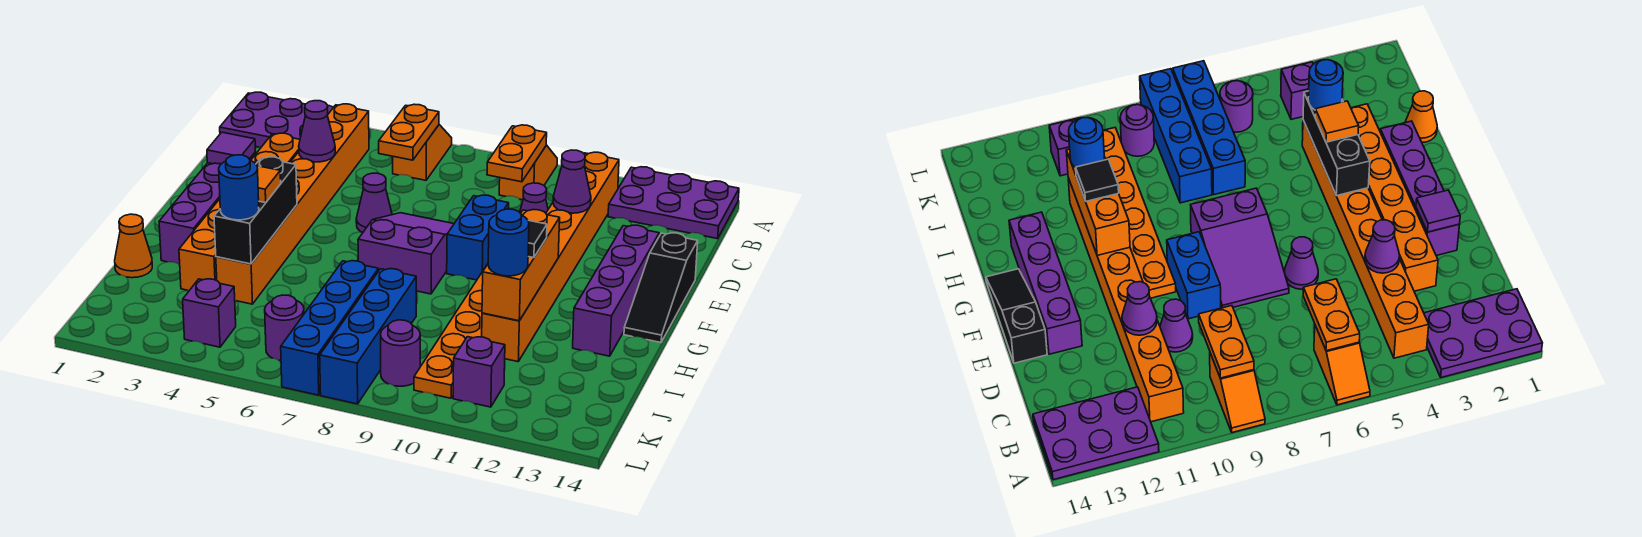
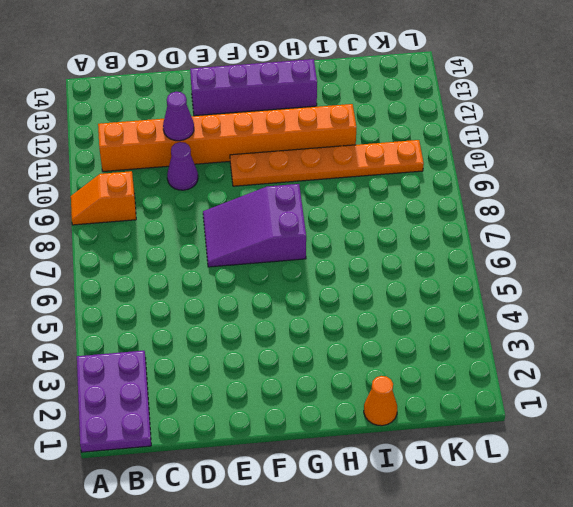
none -> orange 1x2 slope [393,125,452,180]
none -> purple 2x3 plate [608,167,739,239]
none -> orange 1x8 brick [216,104,369,304]
none -> orange 1x6 brick [179,133,300,290]

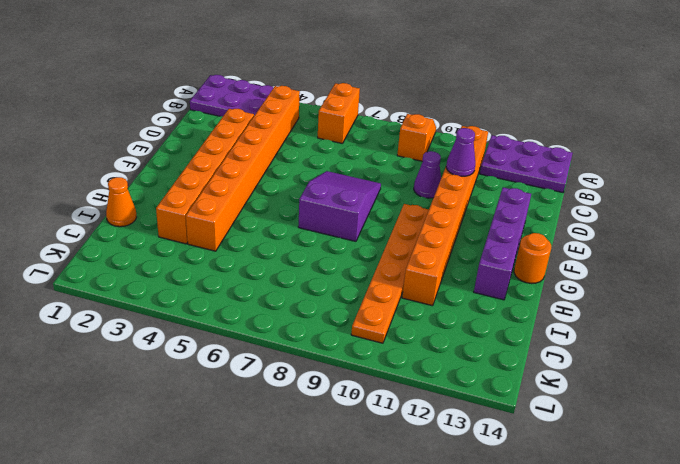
orange 1x2 brick [318,83,360,143] -> orange 1x2 slope [393,125,452,180]
orange 1x1 round brick [514,233,551,284] -> black 1x3 slope [624,233,698,343]
none -> purple 1x4 brick [159,152,256,265]
none -> purple 1x1 cone [356,173,392,232]
none -> blue 1x2 brick [447,195,509,280]
none -> blue 1x4 brick [281,261,378,395]

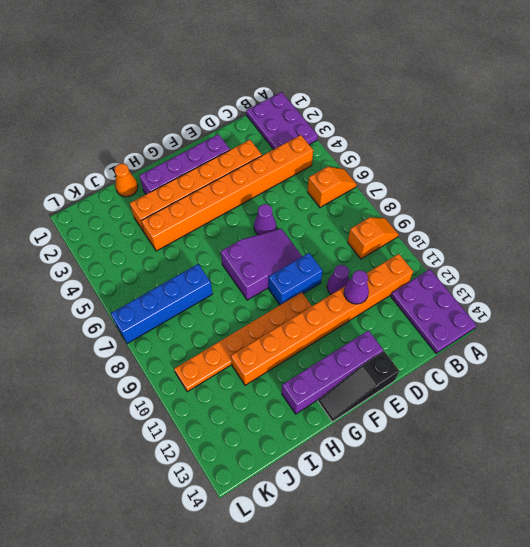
none -> blue 1x4 brick [320,269,416,404]
none -> purple 1x1 brick [183,279,236,347]
none -> purple 1x1 round brick [265,295,304,360]
none -> purple 1x1 round brick [381,320,420,386]

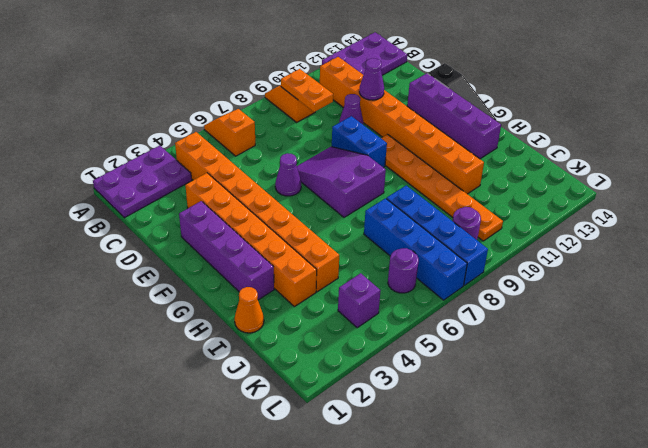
none -> purple 1x1 brick [453,337,505,407]
none -> orange 1x2 plate [379,104,439,160]
none -> purple 1x1 cone [299,101,335,162]
none -> purple 1x1 tile [207,132,256,164]

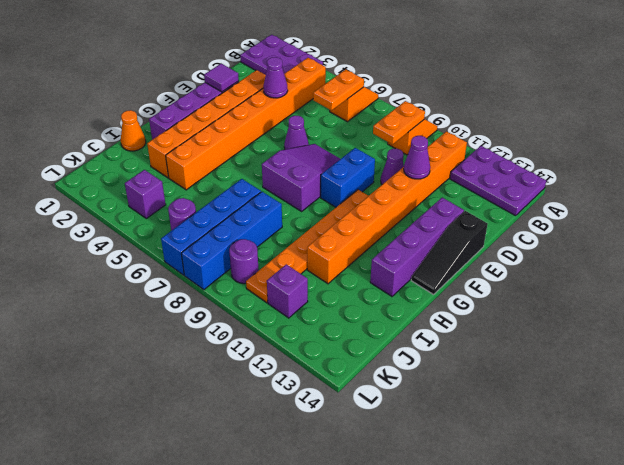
none -> black 1x3 brick [214,157,297,264]
none -> orange 1x3 brick [482,210,560,321]
none -> orange 1x1 tile [257,166,281,203]
none -> black 1x1 tile [528,220,547,258]

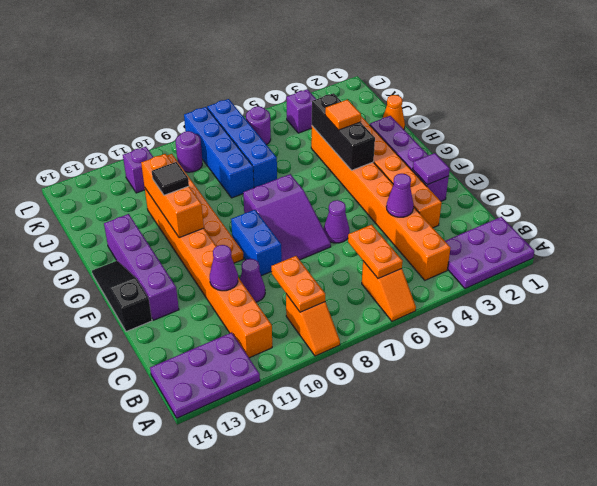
none -> blue 1x1 round brick [219,155,259,220]
none -> blue 1x1 round brick [488,209,529,276]

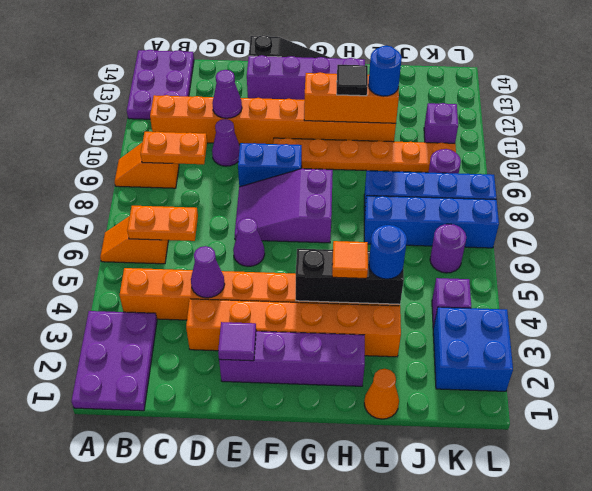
blue 2x2 brick [433,307,513,391] -> none

